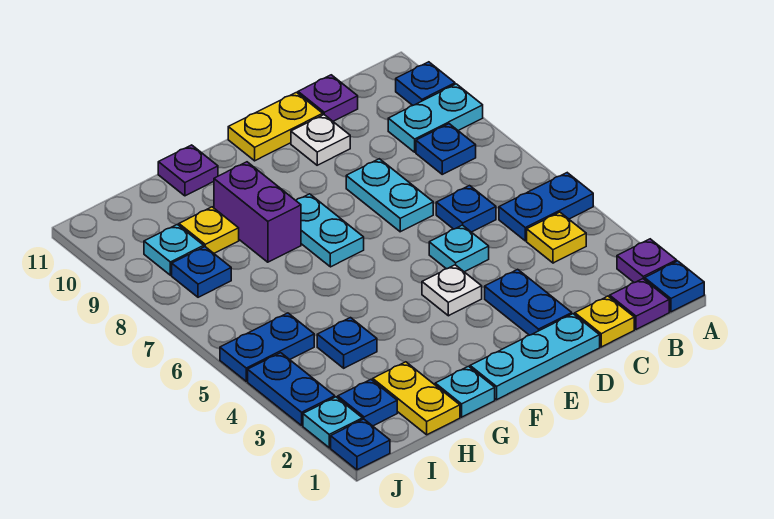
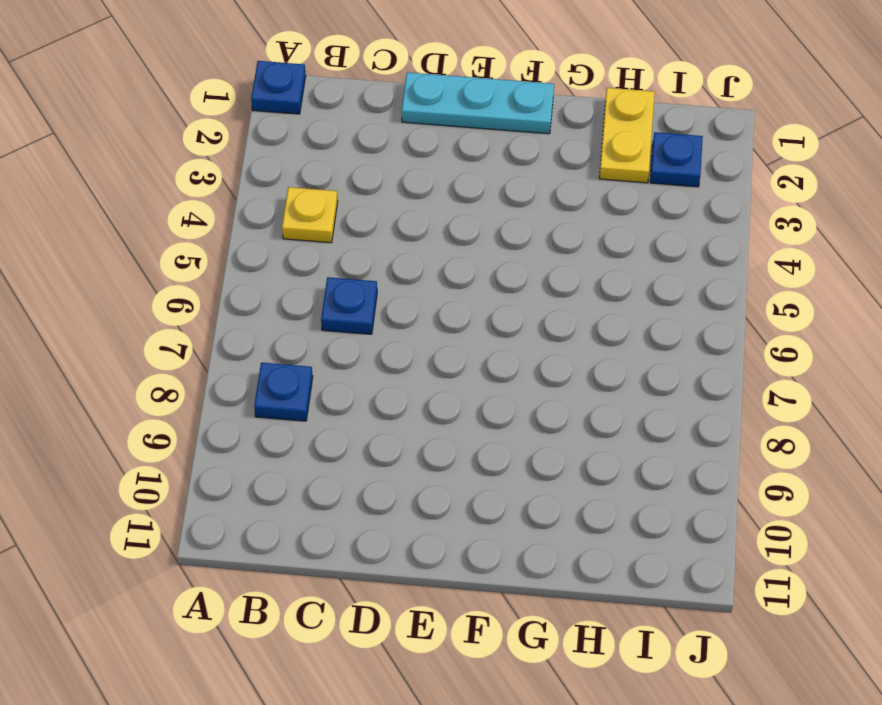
none -> purple 1x1 plate [617,239,677,283]
none -> blue 1x2 plate [499,173,593,241]
none -> cyan 1x2 plate [388,84,483,152]
none -> blue 1x1 plate [396,62,455,105]

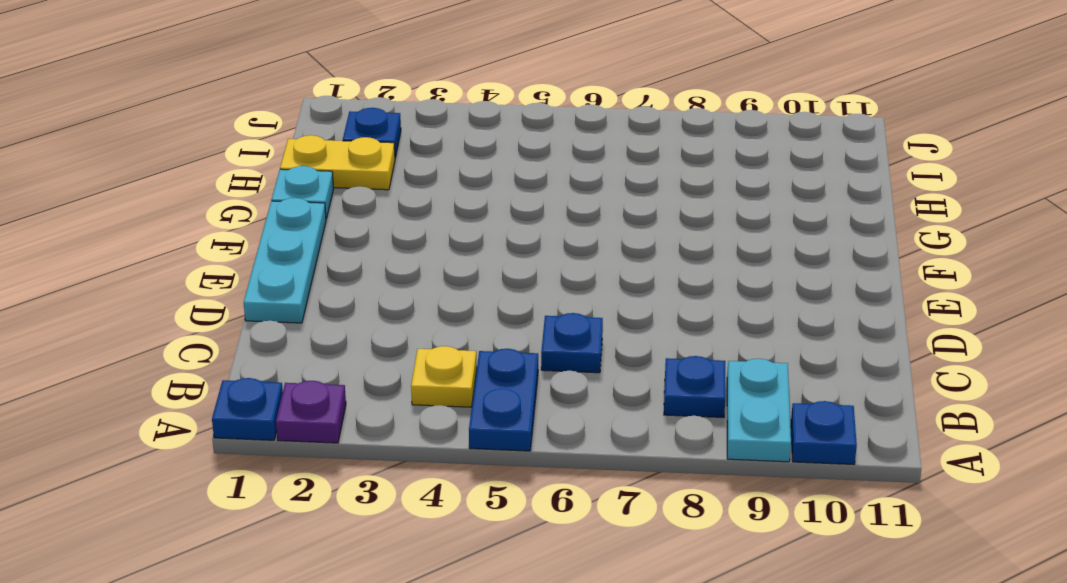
none -> purple 1x1 plate [610,279,669,329]
none -> yellow 1x1 plate [574,296,634,347]
none -> purple 1x1 plate [298,75,358,121]
none -> blue 1x2 plate [485,269,572,335]

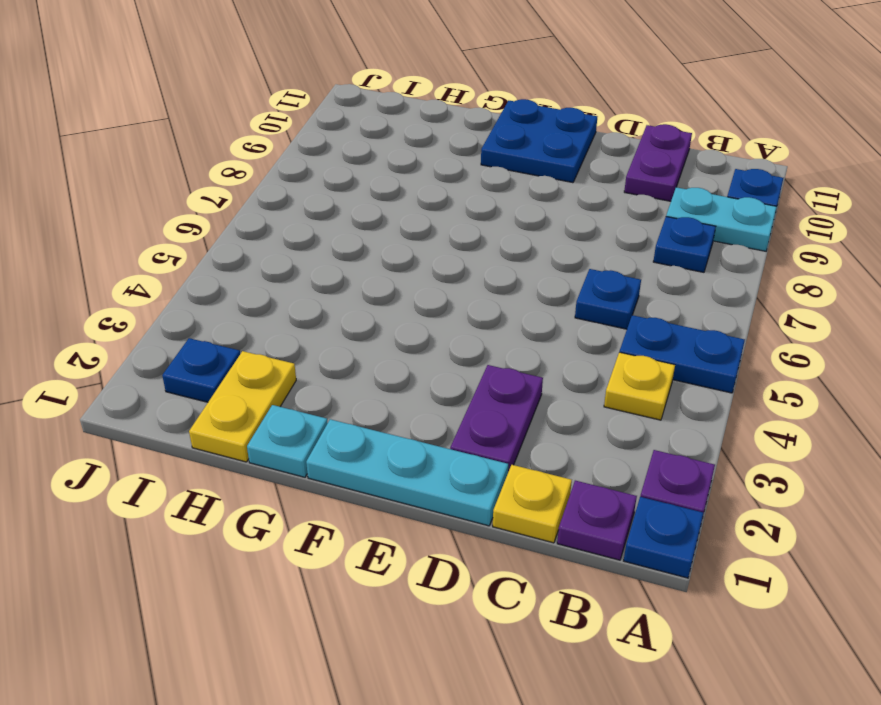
purple 1x2 plate [624,124,692,201] -> purple 1x1 plate [298,75,358,121]
purple 1x2 plate [450,365,543,472] -> blue 1x2 plate [485,269,572,335]
blue 2x2 plate [481,99,597,183] -> yellow 1x2 plate [228,92,323,161]
none -> cyan 1x1 plate [429,225,489,272]
none -> cyan 1x2 plate [346,159,433,232]
none -> white 1x1 plate [291,115,350,165]
none -> white 1x1 plate [422,265,482,316]

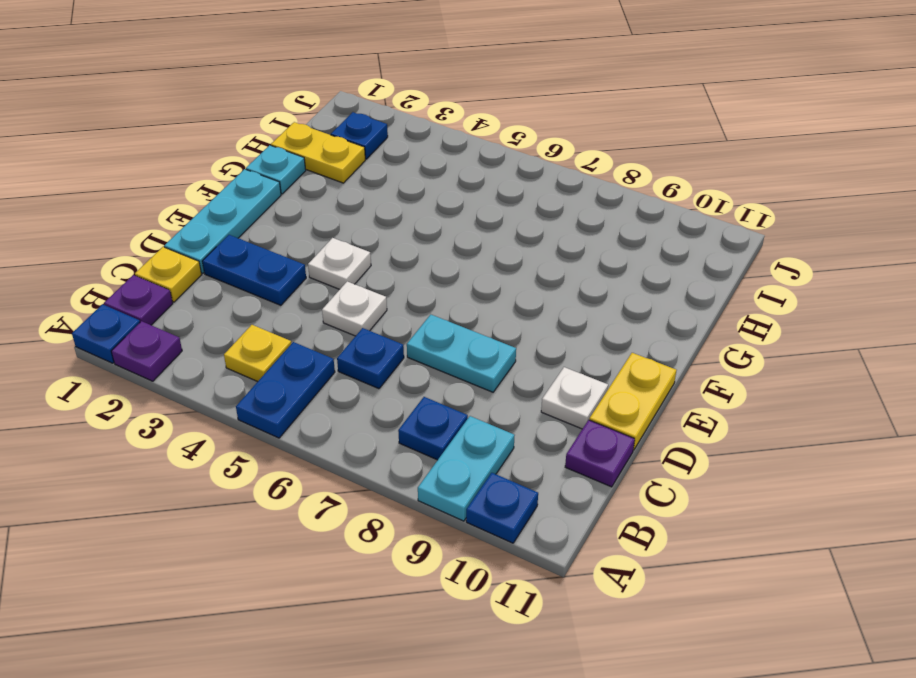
white 1x1 plate [322,281,387,336] -> cyan 1x1 plate [429,225,489,272]
none -> cyan 1x2 plate [296,194,364,267]
none -> purple 1x2 brick [214,162,301,262]
none -> purple 1x1 plate [158,145,218,196]
none -> blue 1x1 plate [317,318,377,368]

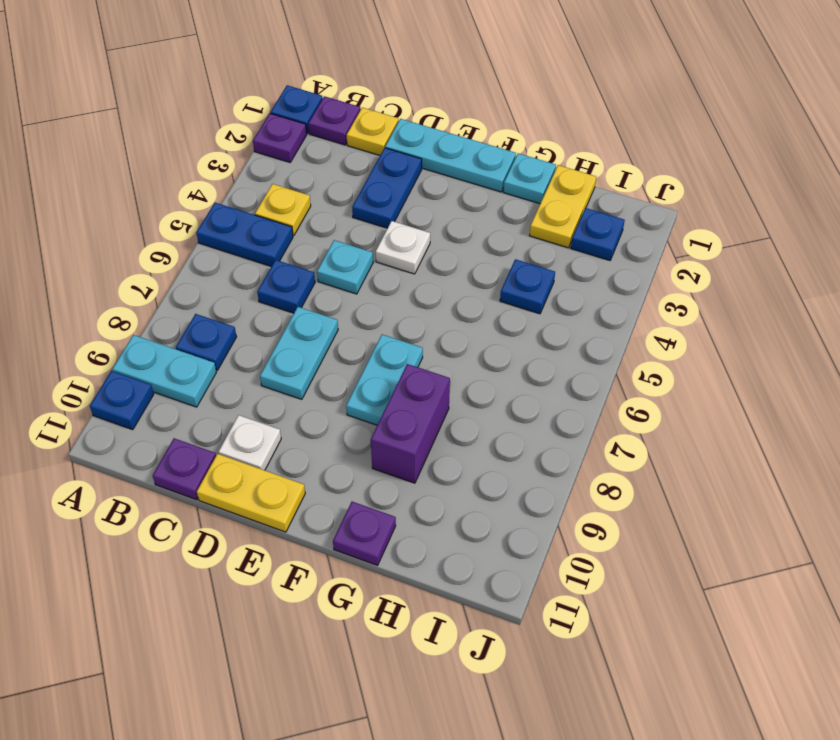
none -> yellow 1x1 plate [179,207,239,253]
none -> blue 1x2 plate [220,313,314,381]
none -> blue 1x1 plate [172,247,231,297]
none -> cyan 1x1 plate [144,224,204,275]

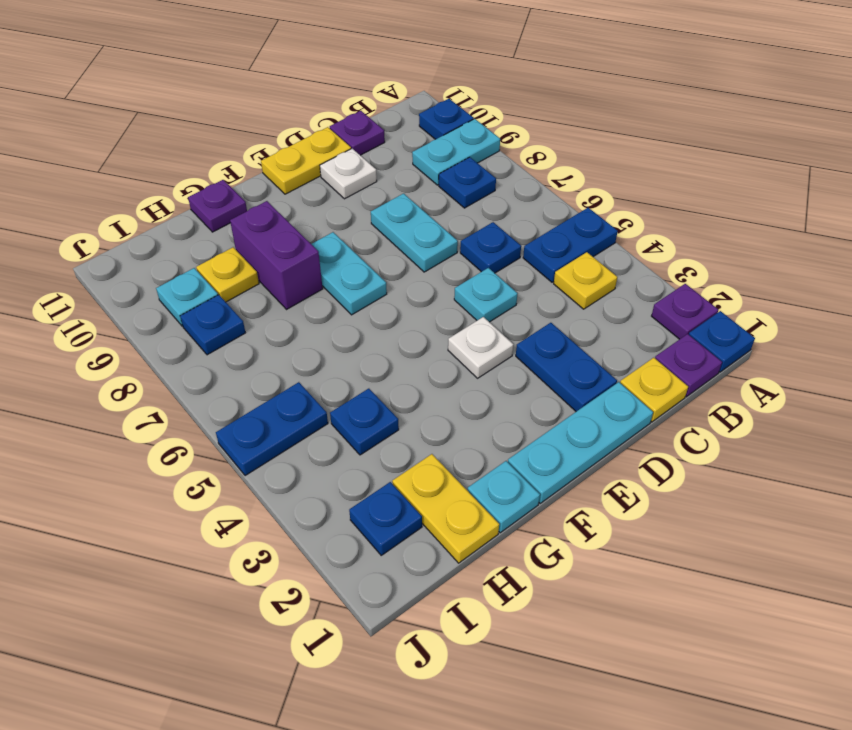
none -> blue 1x1 plate [331,419,390,470]
none -> cyan 1x1 plate [303,397,362,448]
none -> blue 1x2 plate [248,353,335,425]

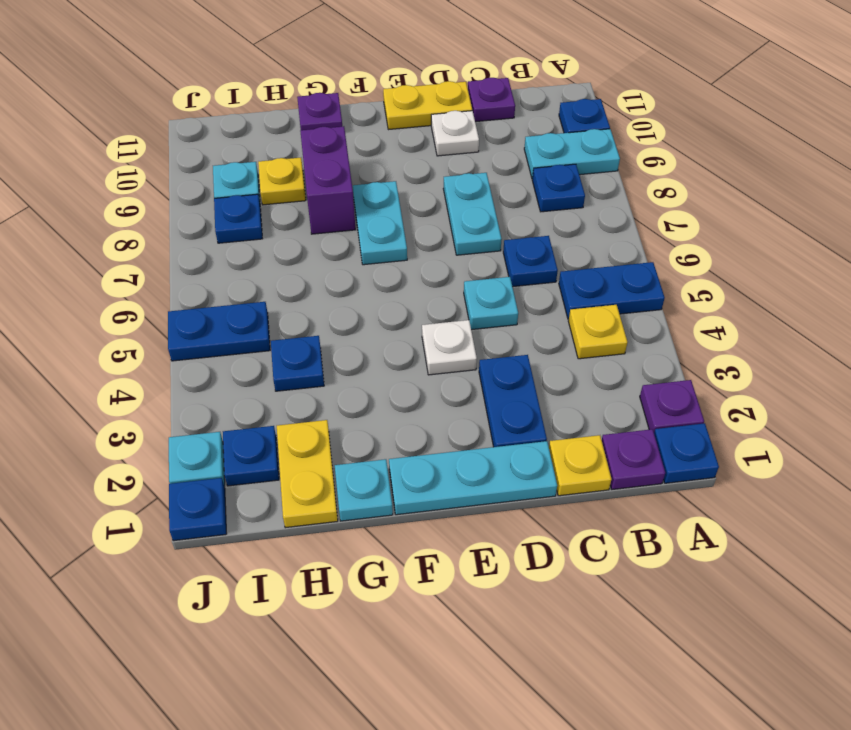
none -> blue 1x2 plate [248,353,335,425]

